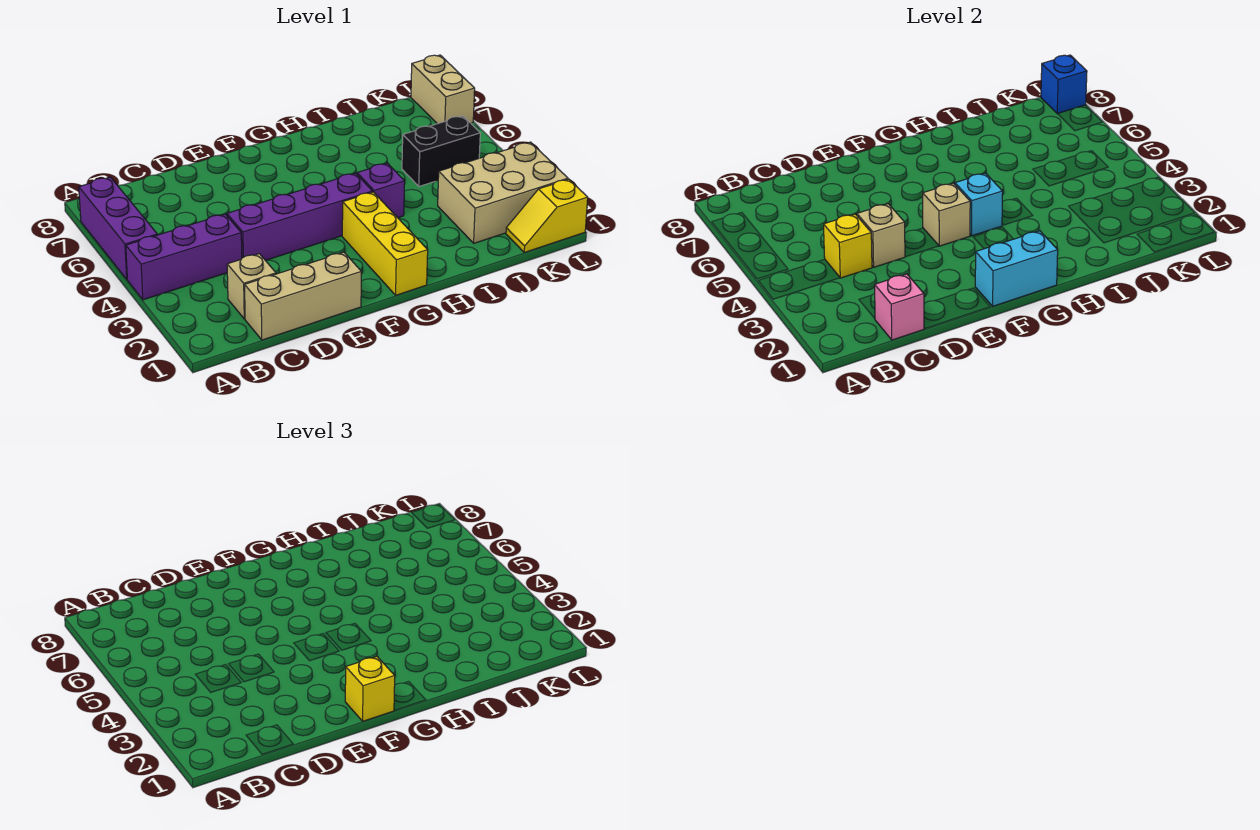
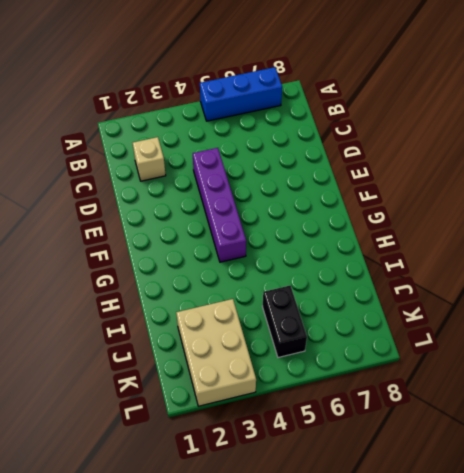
blue 1x3 brick [200,67,282,121] -> purple 1x3 brick [79,177,157,279]
none -> purple 1x3 brick [126,214,242,300]
none -> tan 1x3 brick [245,252,361,340]
none -> yellow 1x3 brick [342,192,428,295]

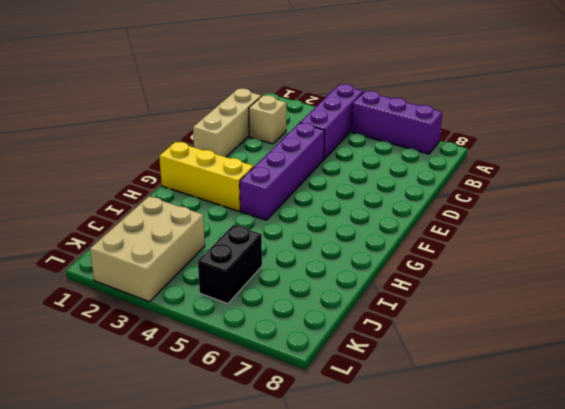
none -> purple 1x1 brick [357,163,405,218]
none -> yellow 1x2 slope [506,179,588,252]
none -> tan 1x2 brick [411,55,475,124]

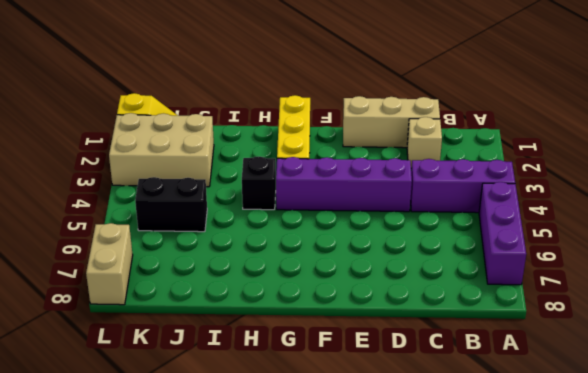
black 1x1 brick [242,157,276,210] -> purple 1x1 brick [357,163,405,218]
none -> pink 1x1 brick [875,274,924,340]
none -> yellow 1x1 brick [824,214,872,278]
none -> tan 1x1 brick [857,204,905,267]

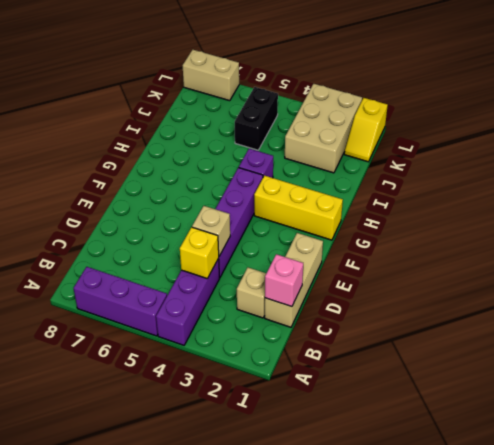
none -> cyan 1x2 brick [975,231,1058,306]
none -> tan 1x1 brick [923,183,970,246]
none -> cyan 1x1 brick [955,173,1003,236]

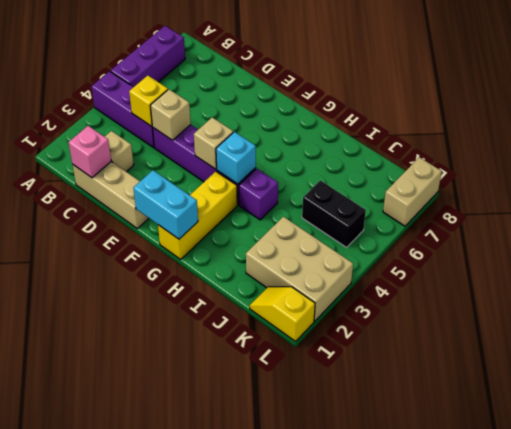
none -> blue 1x1 brick [1041,55,1087,114]
none -> yellow 1x1 brick [345,657,395,721]

